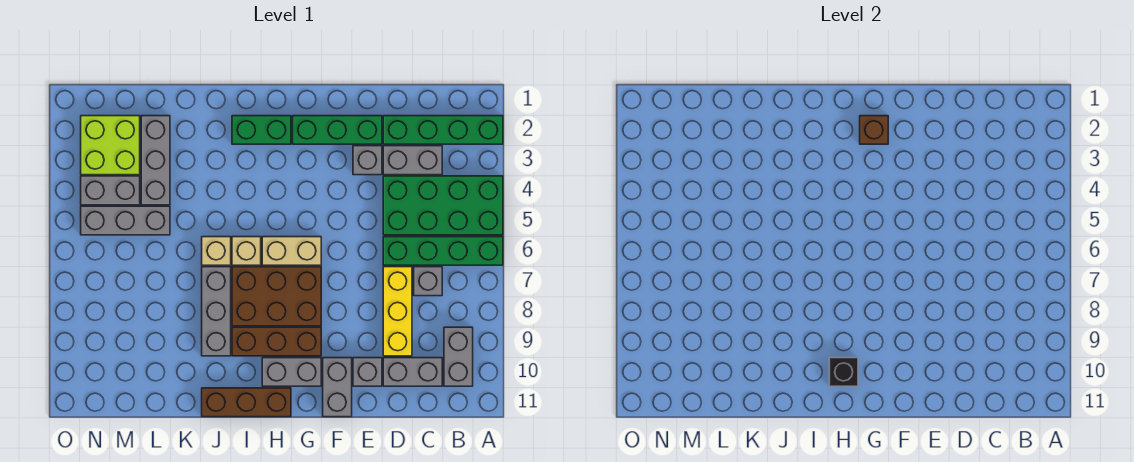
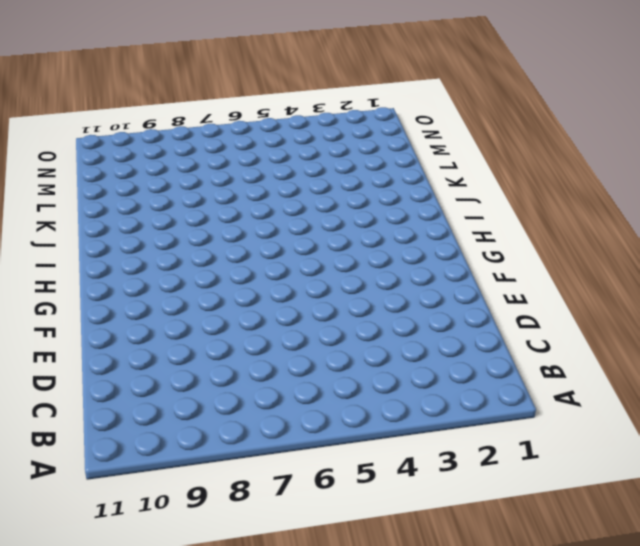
none -> green 1x4 brick [383,116,503,144]
none -> green 2x4 brick [383,176,503,235]
none -> green 1x4 brick [383,237,503,265]

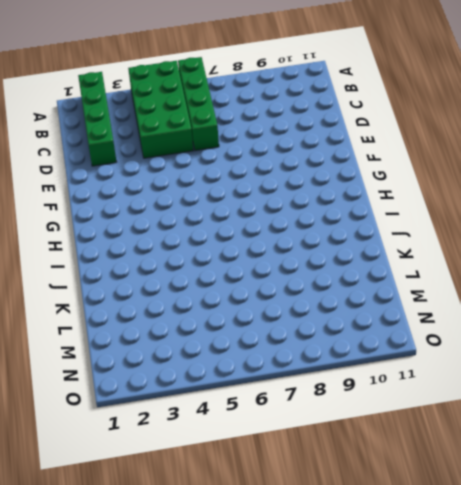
none -> grey 1x2 brick [444,327,473,386]
none -> grey 1x2 brick [383,146,442,175]
none -> grey 1x1 brick [414,267,442,296]

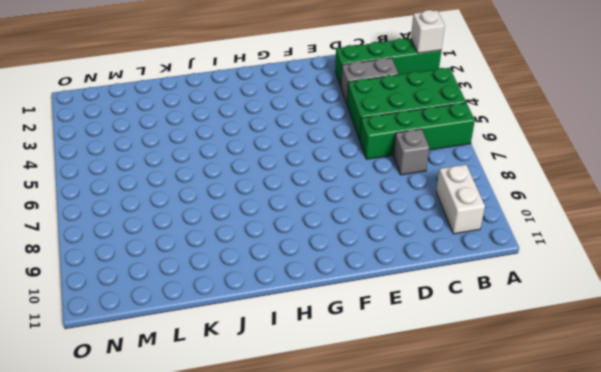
white 1x1 brick [411,10,445,53] -> none
white 1x2 brick [436,165,485,234] -> grey 1x2 brick [444,327,473,386]
none -> grey 1x2 brick [383,358,442,386]
none -> yellow 1x3 brick [383,267,412,356]
none -> green 1x3 brick [293,116,382,144]

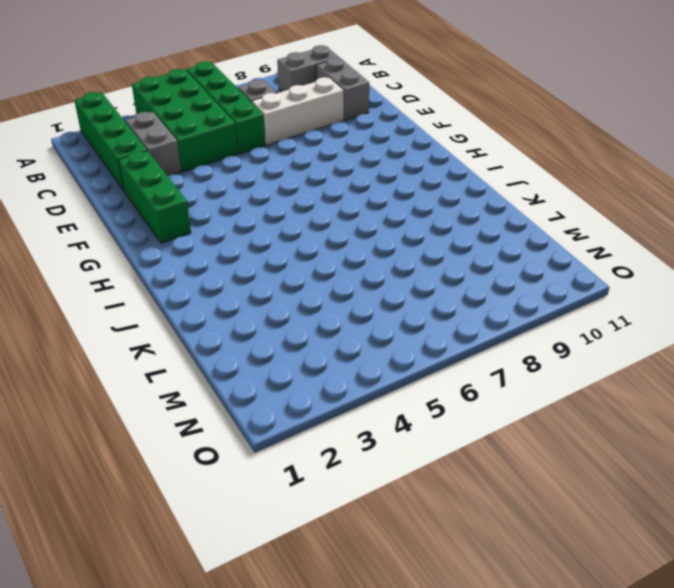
white 1x3 brick [252,77,344,145] -> yellow 1x3 brick [383,267,412,356]
none -> grey 1x1 brick [353,146,382,175]
none -> grey 1x1 brick [353,358,382,386]
none -> grey 1x2 brick [323,358,352,417]

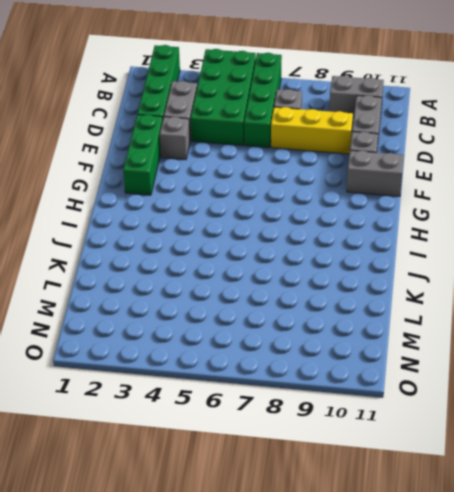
none -> tan 1x2 brick [262,237,321,265]
none -> brown 2x3 brick [232,267,321,326]
none -> brown 1x3 brick [232,327,321,356]

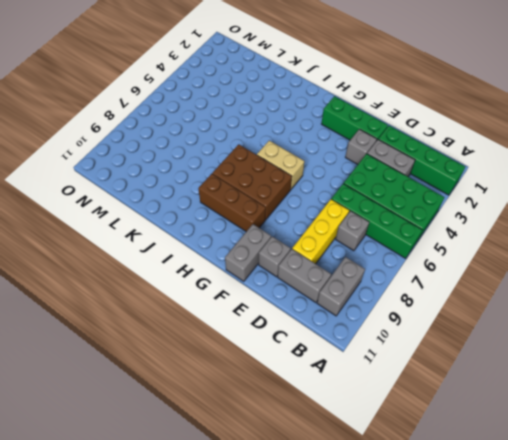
none -> grey 1x2 brick [262,358,321,386]
none -> green 1x2 brick [232,116,291,144]
none -> brown 1x3 brick [202,388,291,417]

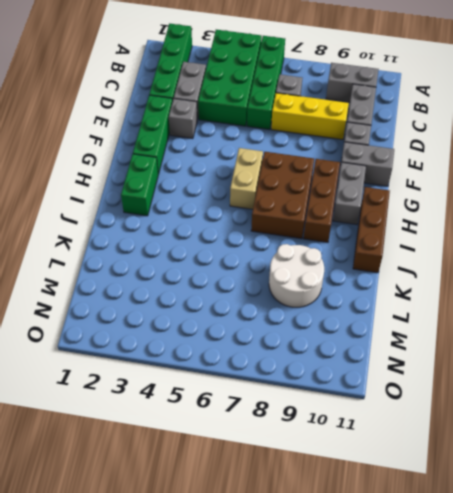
white 2x2 round brick [269,244,324,307] -> none
none -> tan 1x1 brick [232,237,261,265]
none -> tan 1x1 brick [202,237,231,265]
none -> grey 1x3 brick [202,267,231,356]

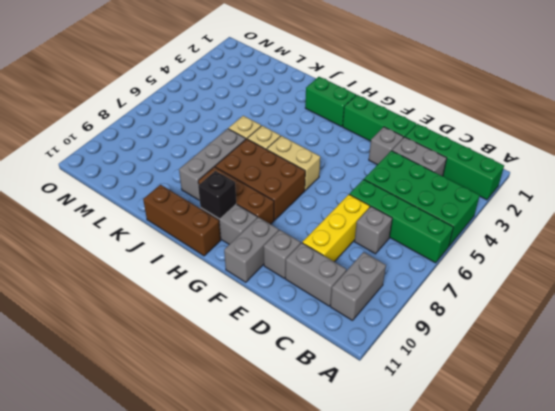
none -> grey 1x3 brick [141,116,170,205]
none -> grey 1x3 brick [81,206,170,235]
none -> lime 2x2 brick [81,116,140,175]

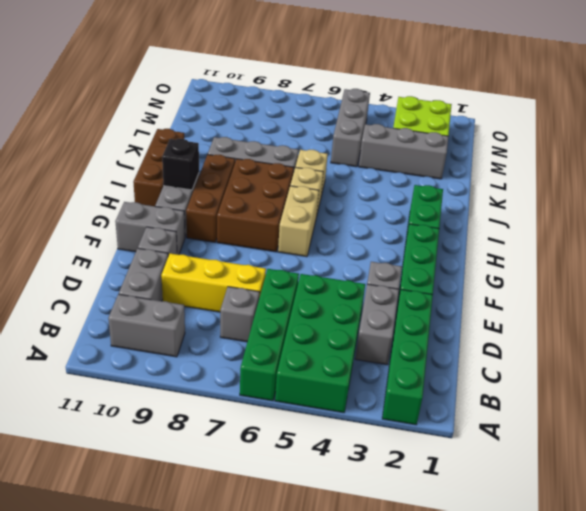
none -> grey 1x2 brick [81,176,140,205]
none -> brown 1x1 brick [860,116,888,144]

